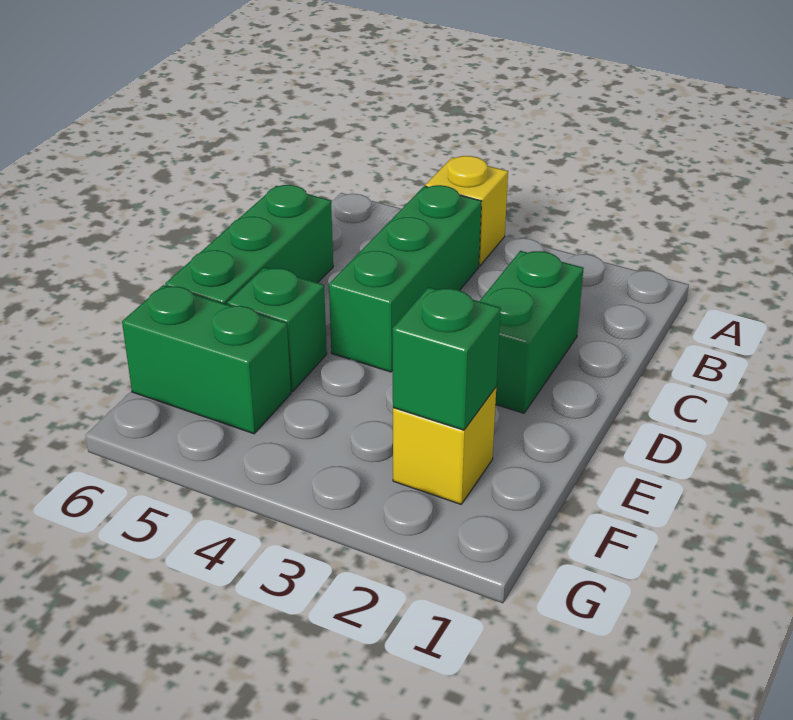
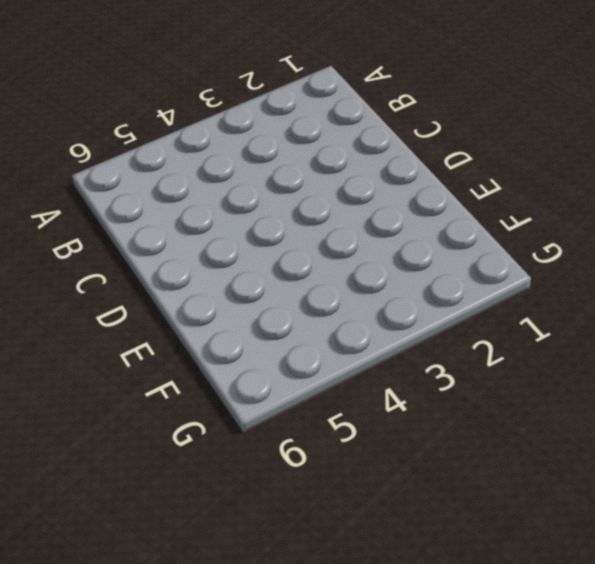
none -> yellow 1x1 brick [425,156,508,266]
none -> green 1x3 brick [329,185,482,372]

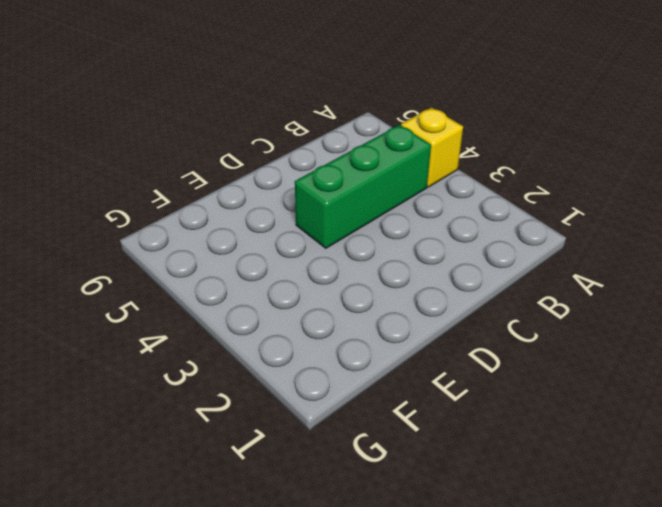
none -> green 1x2 brick [480,251,584,413]
none -> green 1x3 brick [165,185,333,304]

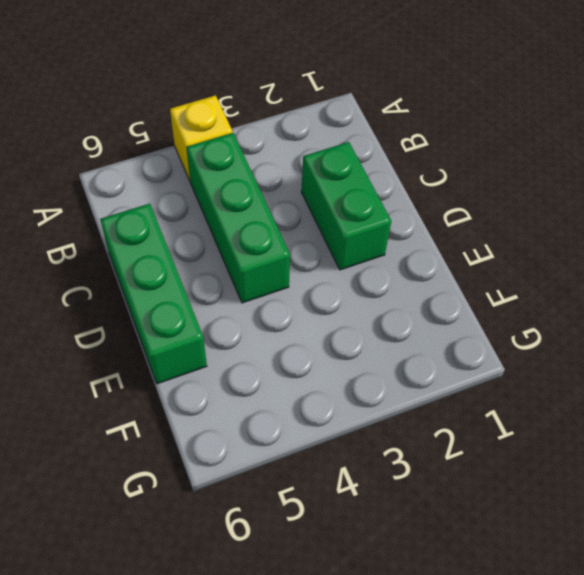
none -> green 1x1 brick [227,267,327,392]
none -> yellow 1x1 brick [393,388,496,504]

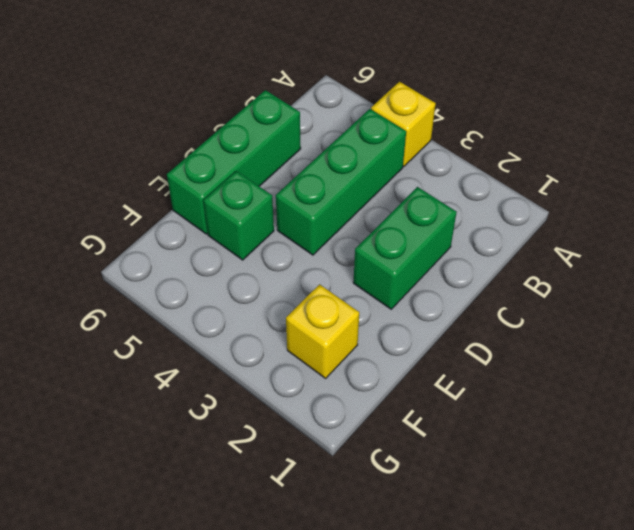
none -> green 1x2 brick [122,285,291,434]
none -> green 1x1 brick [393,287,501,430]

